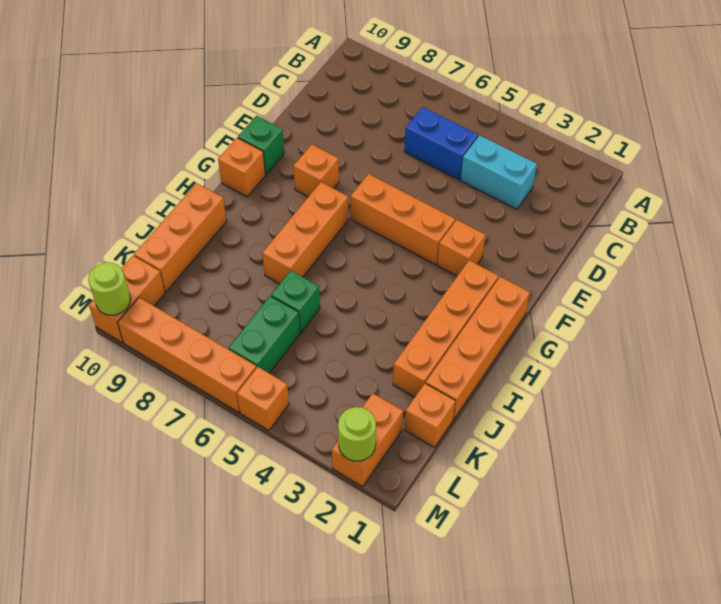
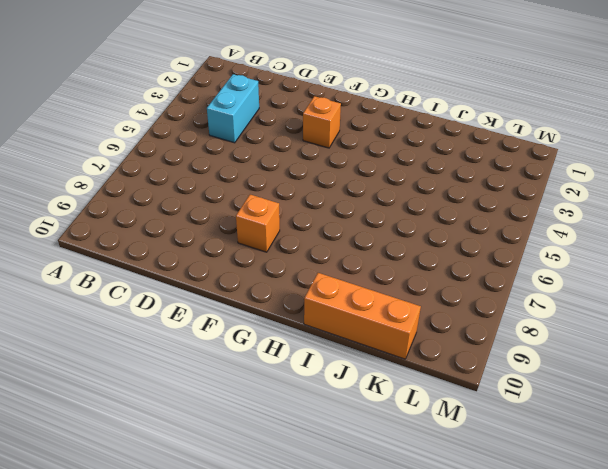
none -> blue 1x2 brick [404,107,478,180]
none -> orange 1x3 brick [350,174,455,265]
none -> green 1x1 brick [238,116,284,174]

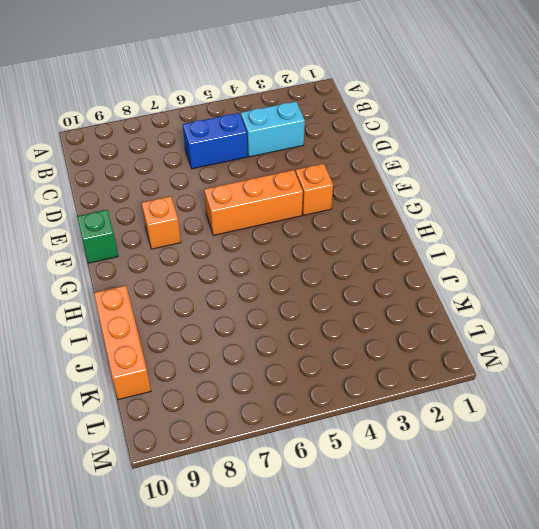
none -> orange 1x4 brick [426,277,530,419]
none -> orange 1x4 brick [393,260,498,397]
none -> orange 1x3 brick [262,182,348,284]

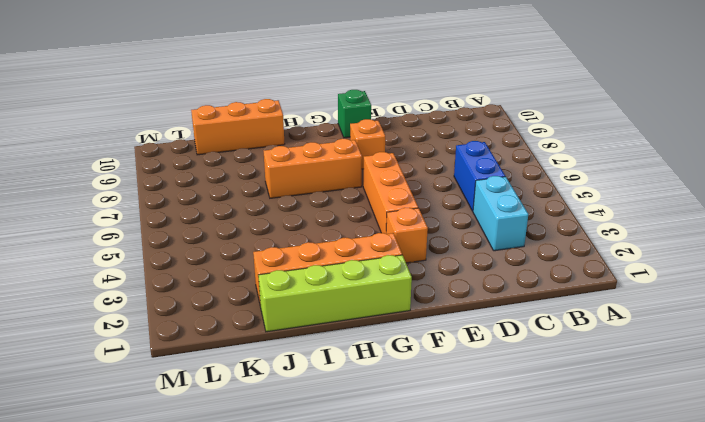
lime 1x4 brick [258,255,412,332] -> orange 1x4 brick [426,277,530,419]
none -> orange 1x1 brick [218,138,266,197]
none -> green 1x1 brick [271,270,320,332]
none -> orange 1x1 brick [404,384,456,447]

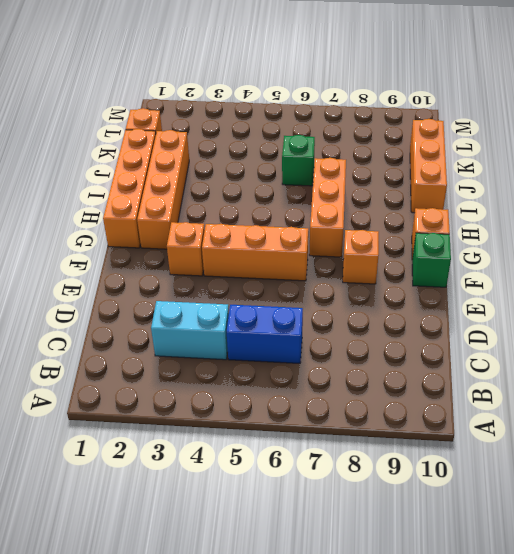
none -> green 1x2 brick [228,296,300,373]
none -> orange 1x2 brick [332,393,403,487]
none -> orange 1x2 brick [89,256,165,343]

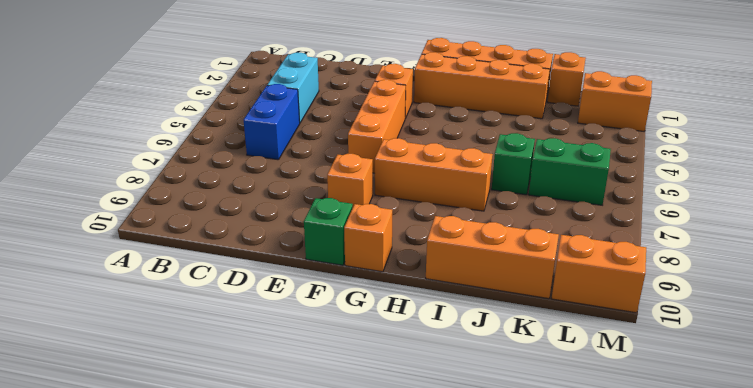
none -> orange 1x1 brick [237,367,289,431]
none -> orange 1x4 brick [118,298,256,412]
none -> lime 1x1 round brick [338,407,376,461]

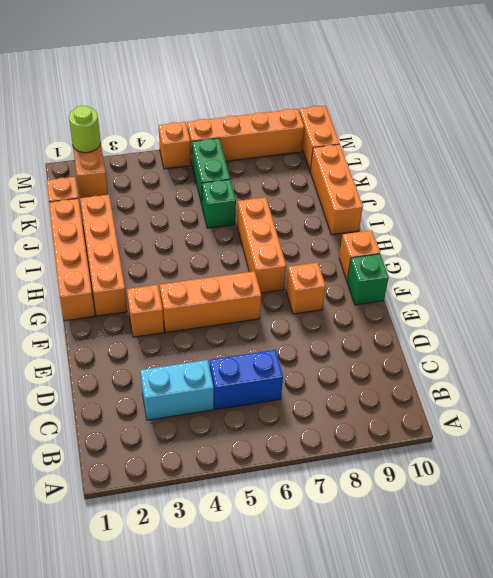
none -> lime 1x1 round brick [88,262,130,315]

